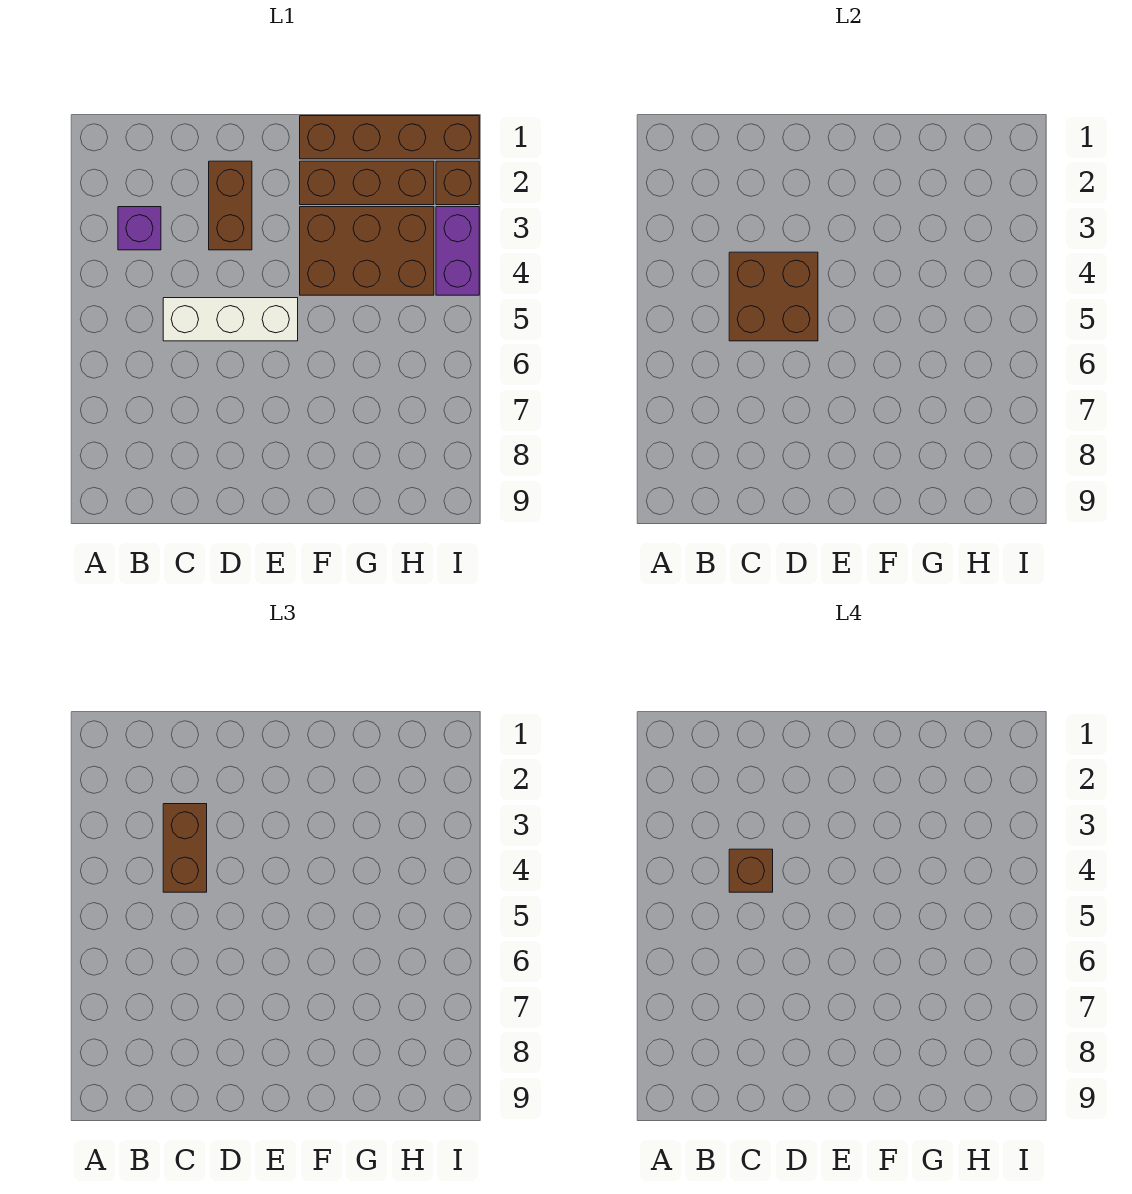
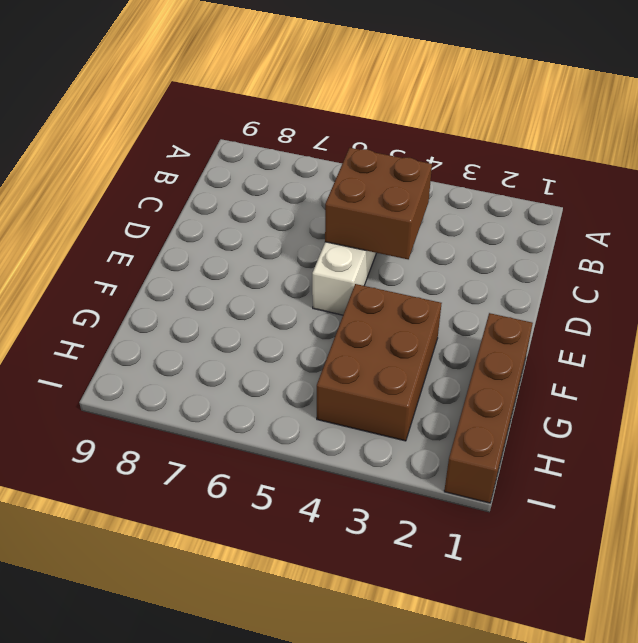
none -> purple 1x1 brick [118,207,161,250]
none -> brown 1x2 brick [209,161,252,250]

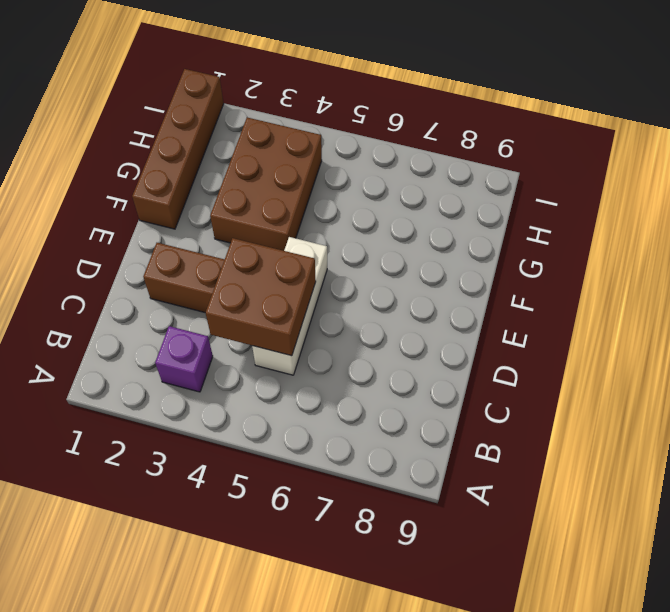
none -> brown 1x3 brick [300,161,434,205]
none -> brown 1x1 brick [436,161,479,205]

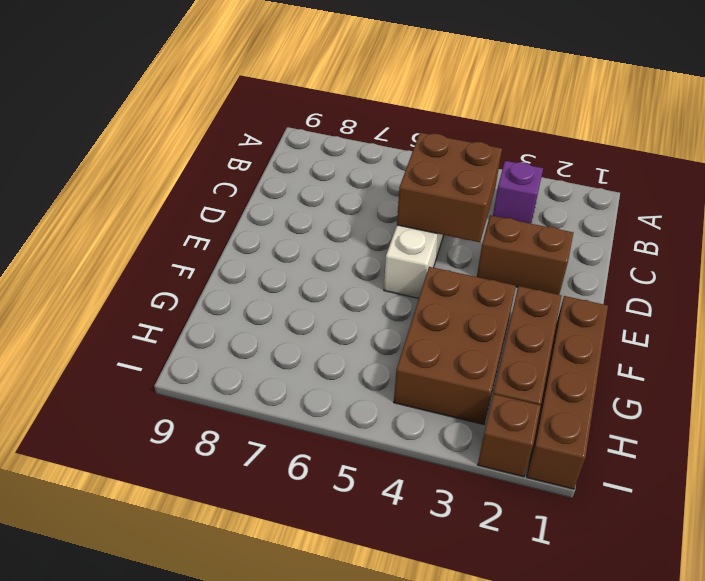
none -> purple 1x2 brick [436,207,479,295]
none -> brown 1x2 brick [163,804,207,892]

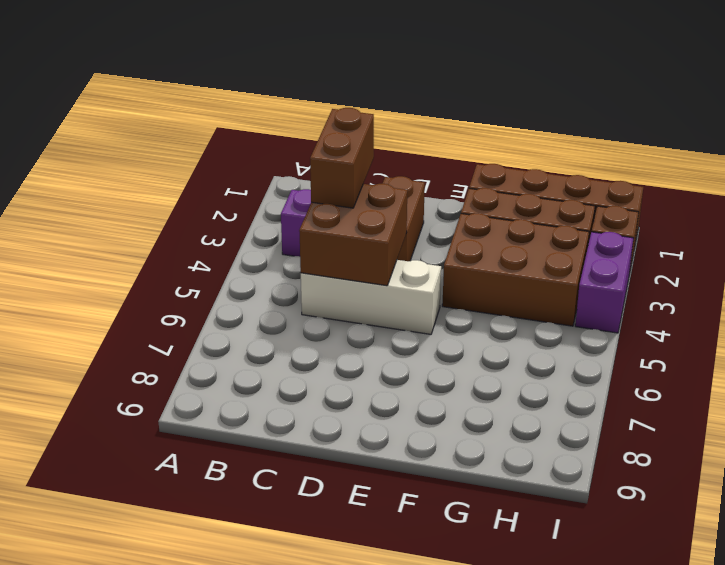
none -> brown 1x1 brick [729,849,773,892]

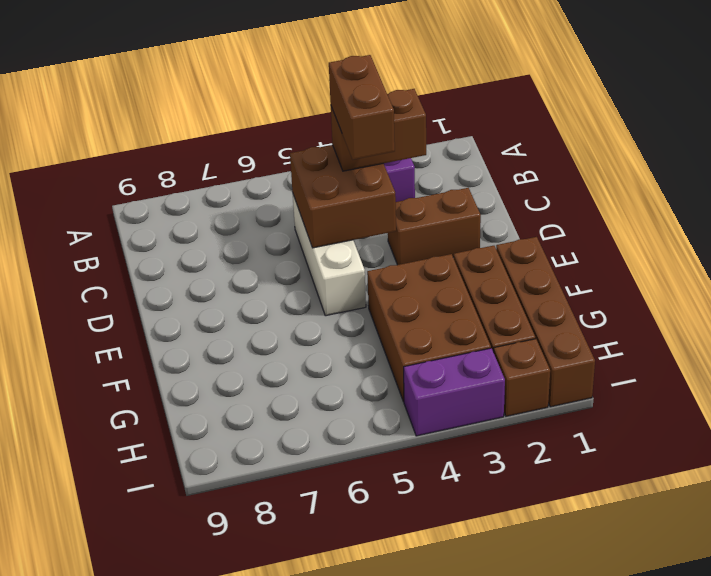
brown 1x2 brick [329,55,395,160] -> brown 1x1 brick [729,849,773,892]

